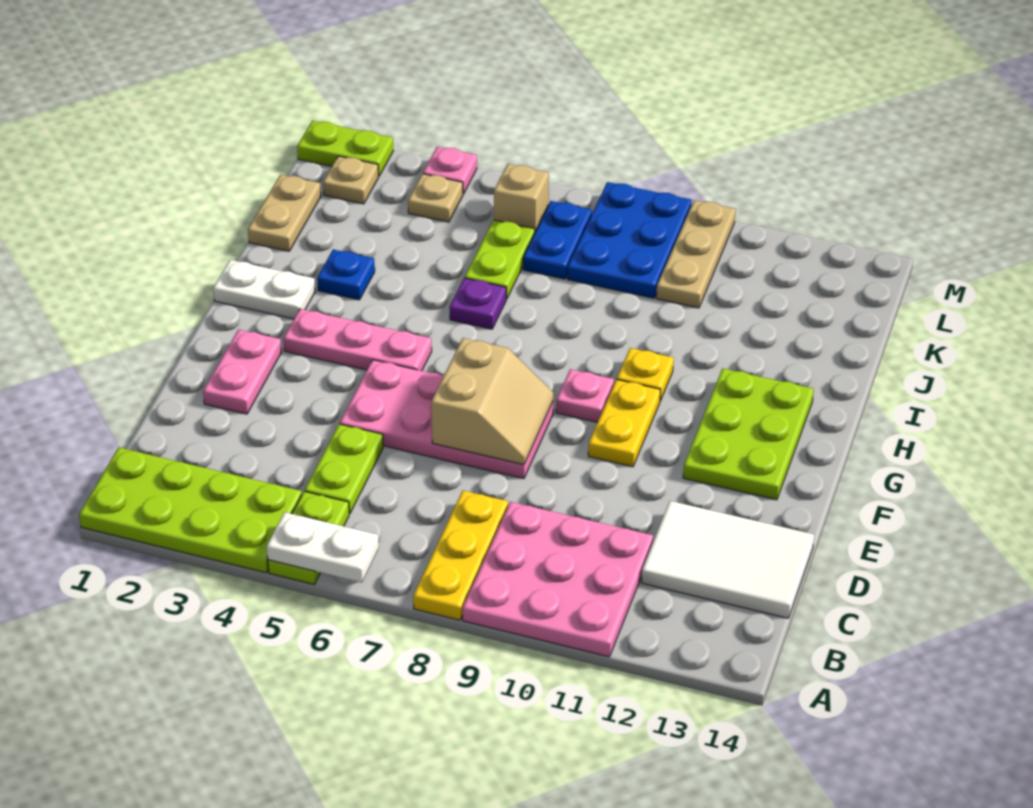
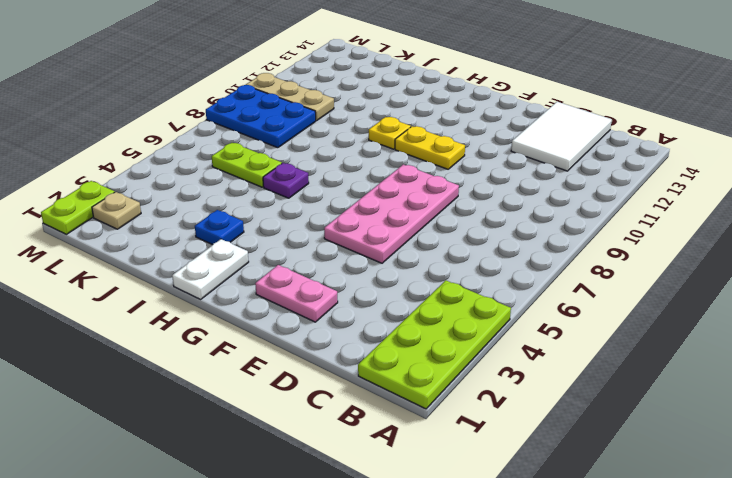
none -> lime 1x2 plate [268,491,349,584]
none -> yellow 1x3 plate [413,491,508,620]
none -> pink 3x3 plate [462,502,653,657]

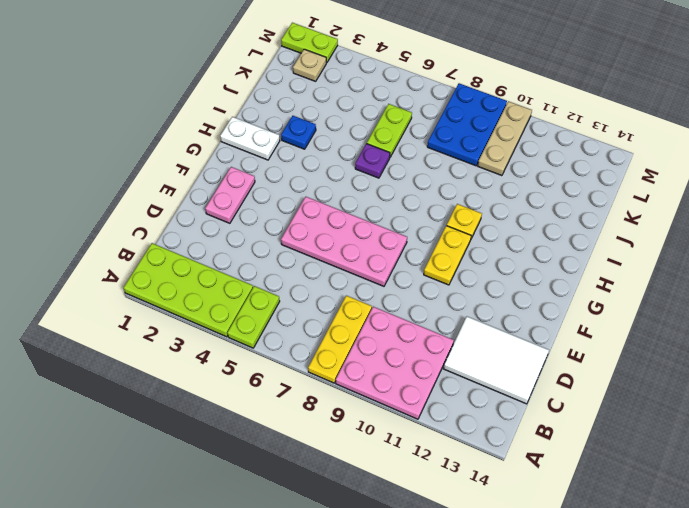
none -> lime 1x2 plate [305,424,383,514]
none -> lime 2x3 plate [683,368,814,500]
none -> pink 1x3 plate [284,309,432,371]

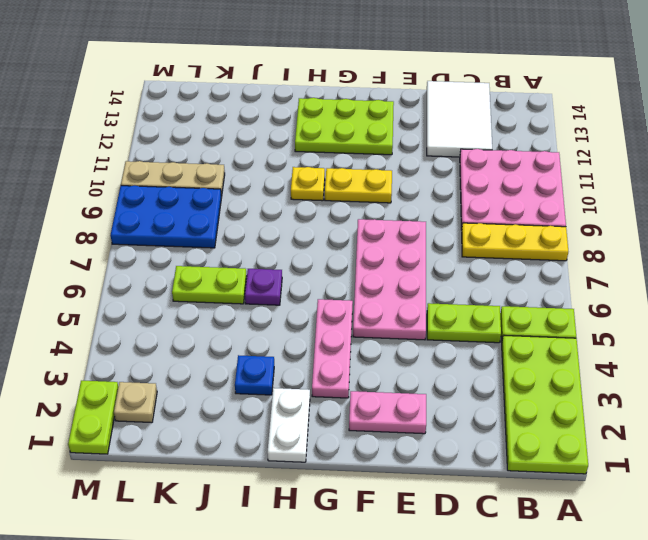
none -> pink 1x1 plate [556,369,614,422]
none -> tan 1x2 plate [248,175,321,251]
none -> blue 1x2 plate [523,201,592,279]

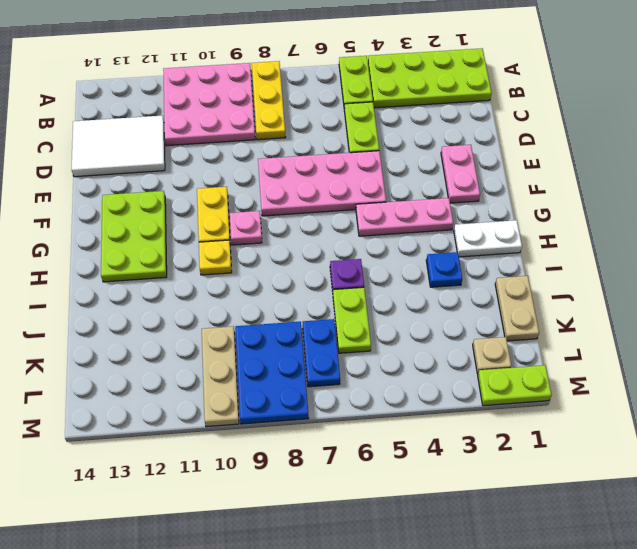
none -> tan 1x1 plate [408,174,463,222]
none -> tan 1x1 brick [494,164,549,232]
none -> pink 1x1 plate [423,147,477,194]

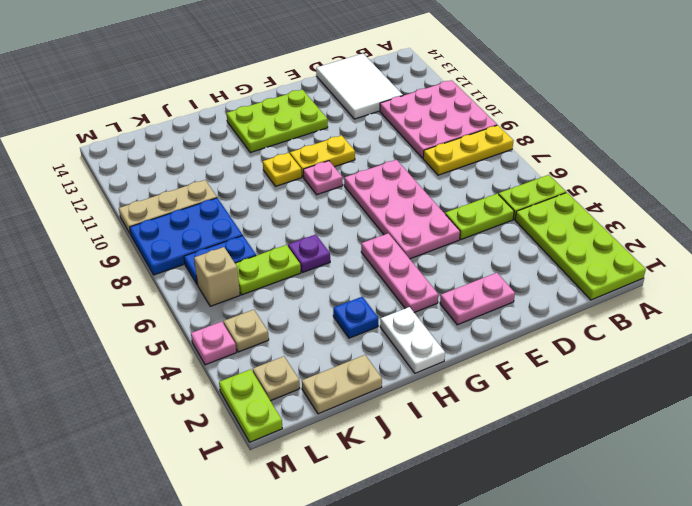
none -> white 1x2 plate [267,512,379,583]
none -> tan 2x2 slope [431,338,553,465]

